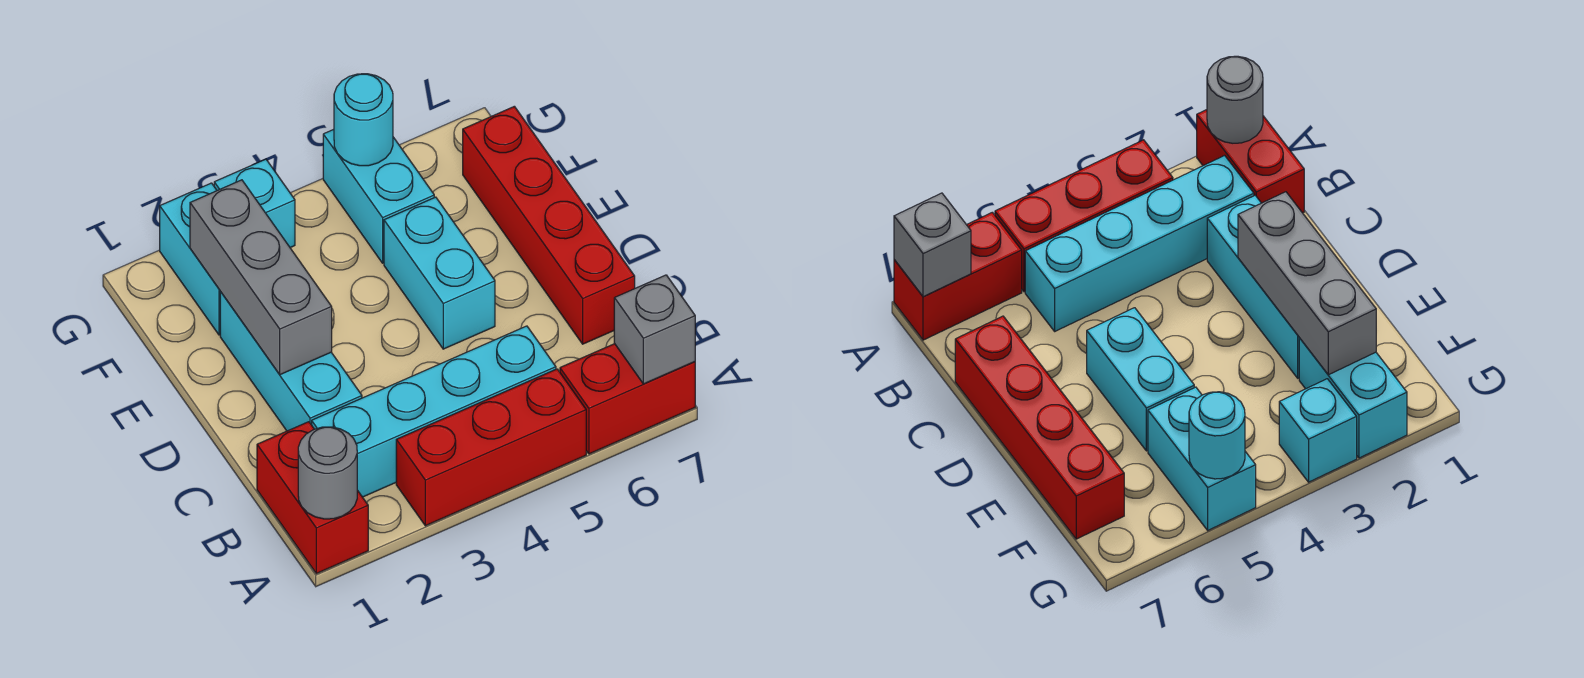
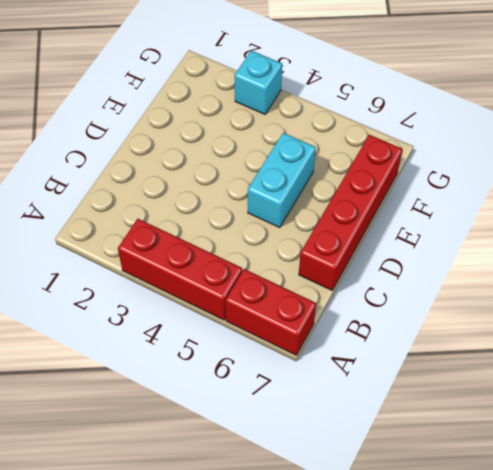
none -> red 1x2 brick [257,422,368,574]
none -> cyan 1x4 brick [312,326,556,497]
none -> cyan 1x3 brick [220,292,362,431]

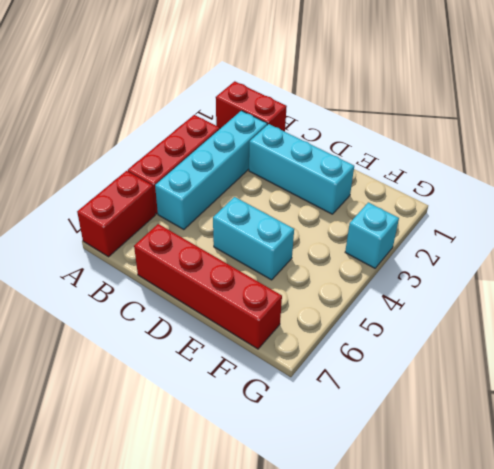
none -> cyan 1x2 brick [160,183,221,335]
none -> cyan 1x2 brick [323,129,434,263]
none -> grey 1x1 round brick [298,427,357,519]

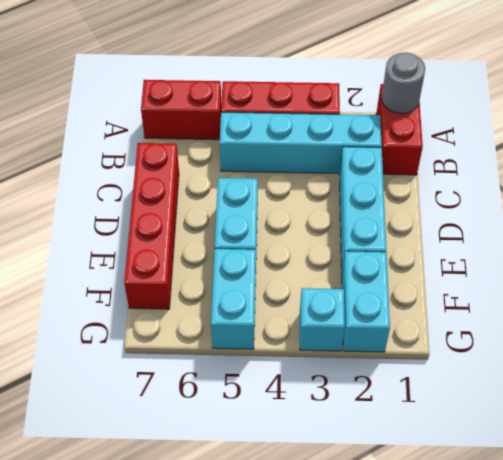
none -> grey 1x1 brick [614,275,695,384]
none -> grey 1x3 brick [190,180,332,375]
none -> cyan 1x1 round brick [334,74,393,166]

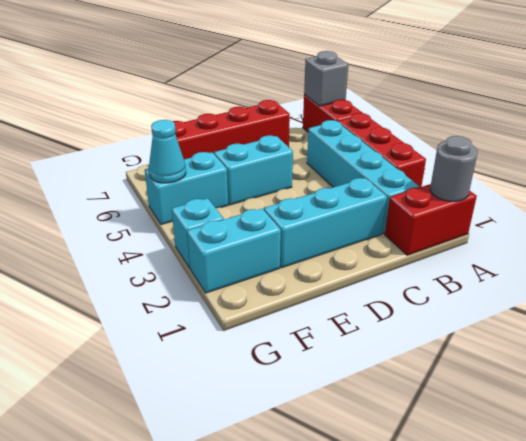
cyan 1x1 cone [149,120,186,183] -> cyan 1x1 round brick [334,74,393,166]
none -> grey 1x3 brick [190,180,332,375]

